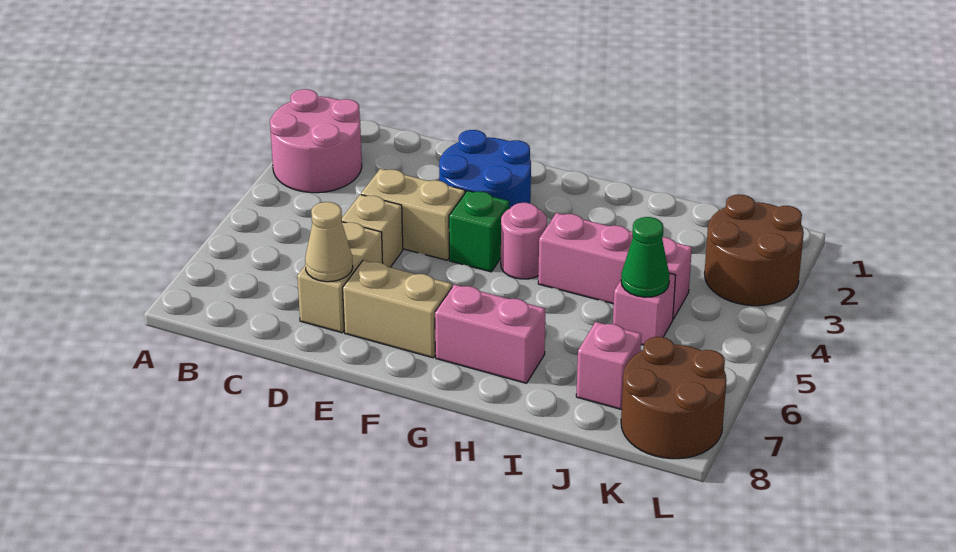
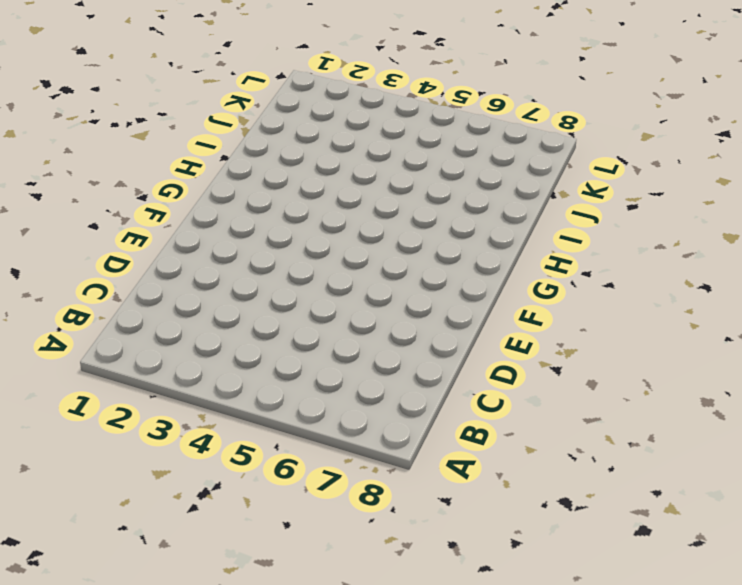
none -> pink 2x2 round brick [270,89,362,193]
none -> tan 1x2 brick [361,169,465,260]
none -> tan 1x1 brick [342,195,403,267]

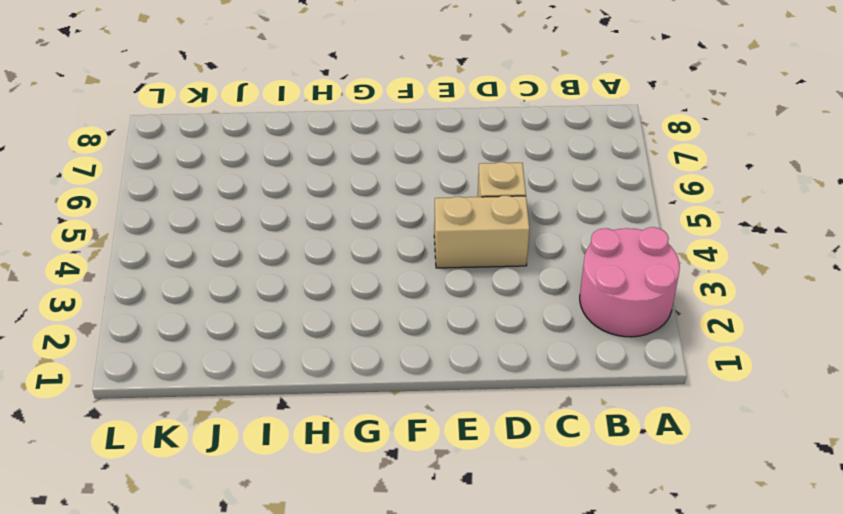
none -> tan 1x2 brick [297,222,383,333]
none -> blue 2x2 round brick [439,130,531,209]
none -> tan 1x2 brick [343,260,452,358]

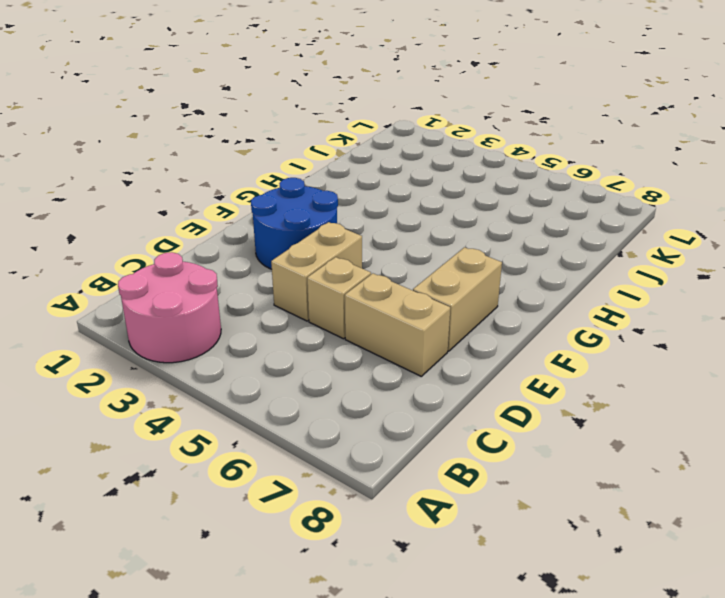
none -> green 1x1 brick [449,190,509,272]
none -> pink 1x1 round brick [501,203,547,279]
none -> pink 1x2 brick [435,284,546,383]

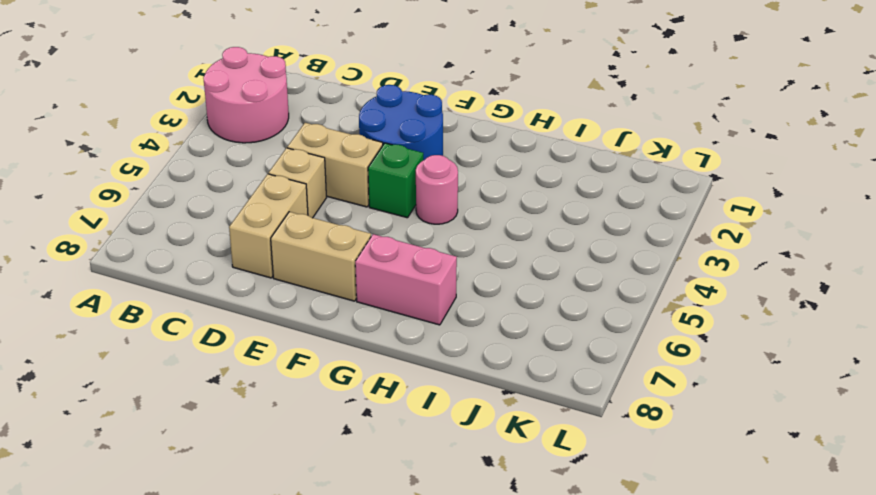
none -> pink 1x3 brick [538,213,692,319]
none -> pink 1x1 brick [613,273,676,345]
none -> pink 1x1 brick [576,322,641,410]

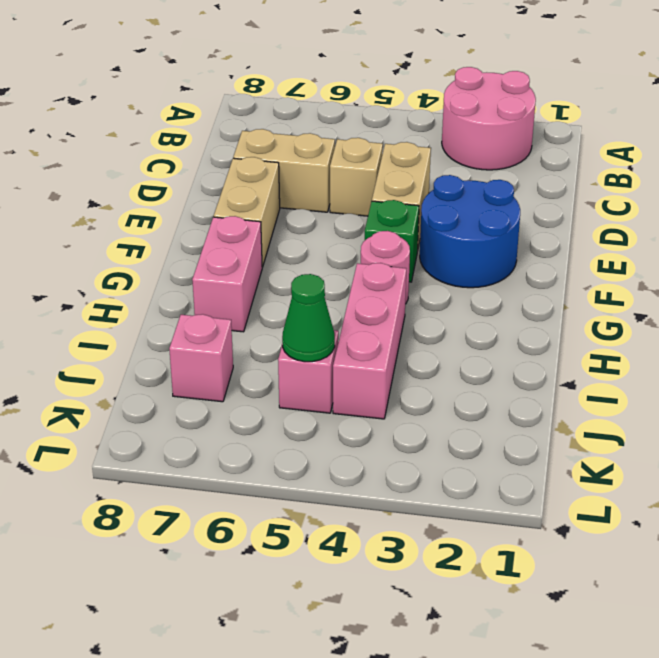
none -> brown 2x2 round brick [704,194,804,306]
none -> brown 2x2 round brick [621,337,727,459]
none -> tan 1x1 cone [305,202,353,282]

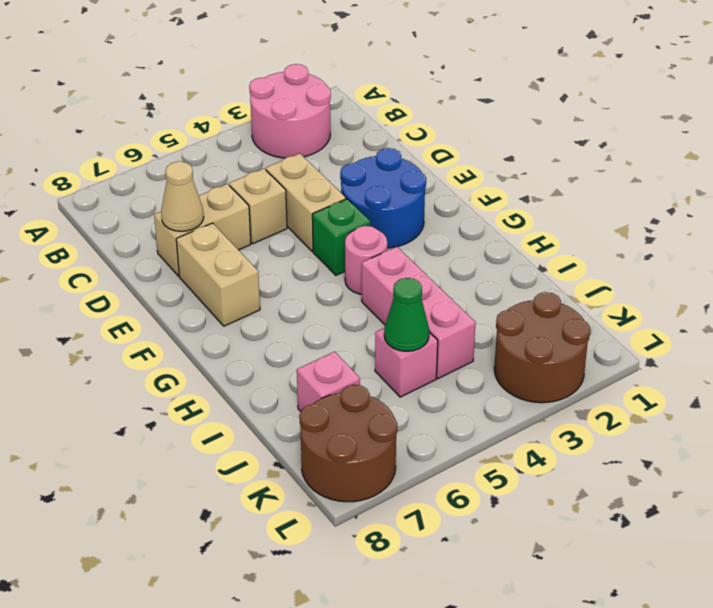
none -> pink 1x2 brick [435,284,546,383]

